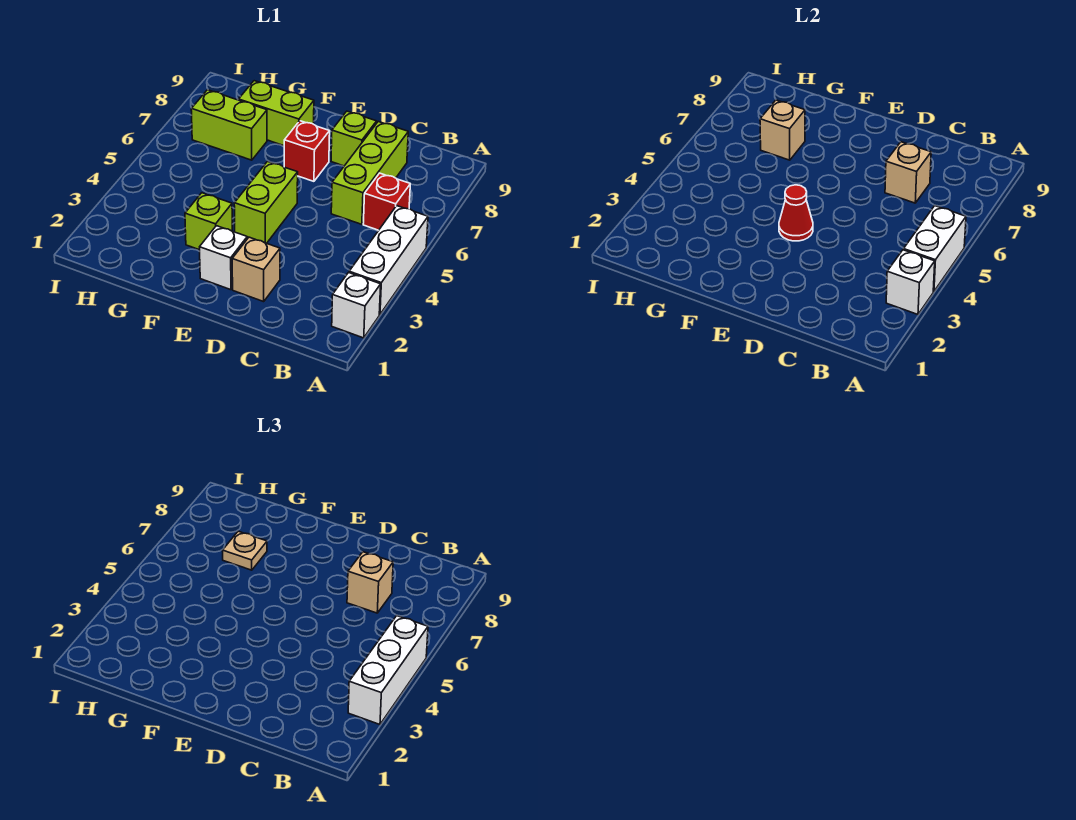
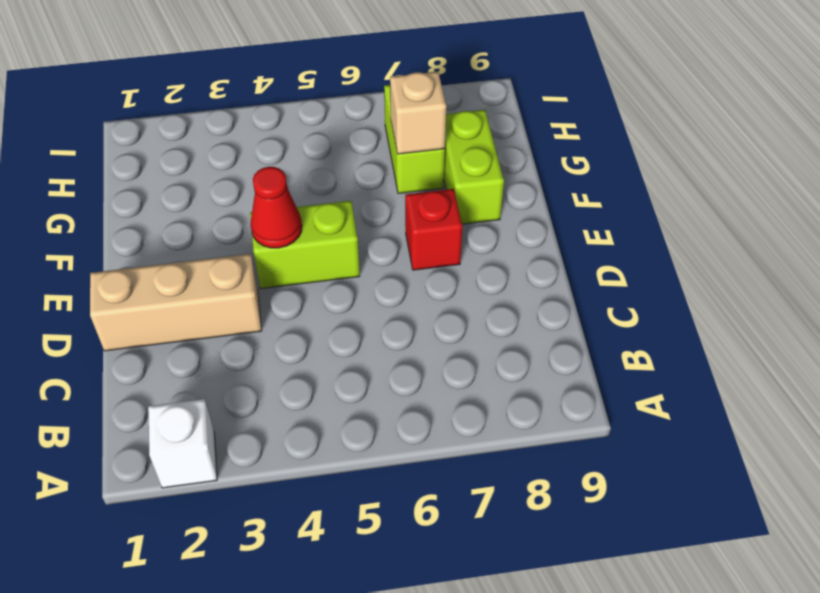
tan 1x3 brick [90,254,262,351] -> tan 1x1 brick [232,237,280,302]
none -> white 1x3 brick [349,206,428,314]
none -> red 1x1 brick [363,173,410,230]
none -> lime 1x3 brick [331,122,408,224]

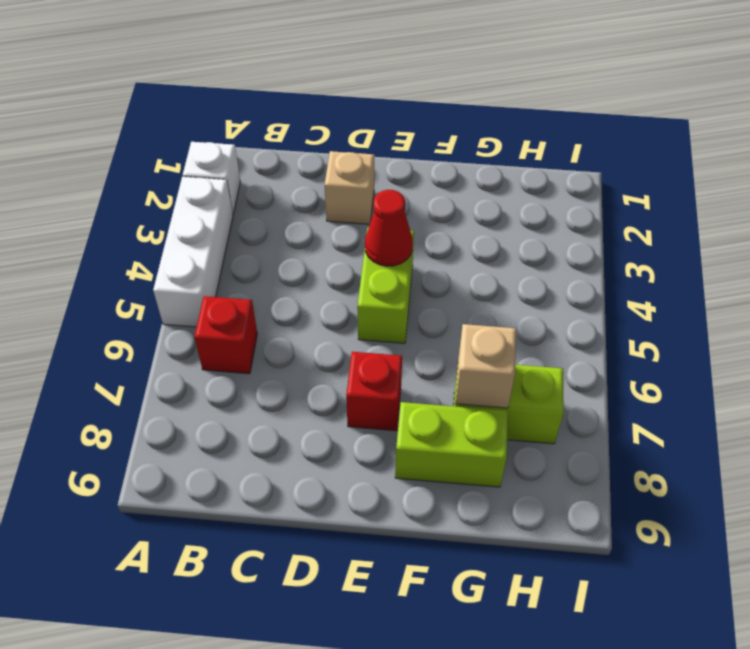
none -> lime 1x3 brick [331,122,408,224]
none -> lime 1x1 brick [331,111,377,166]
none -> white 1x1 brick [200,226,247,290]

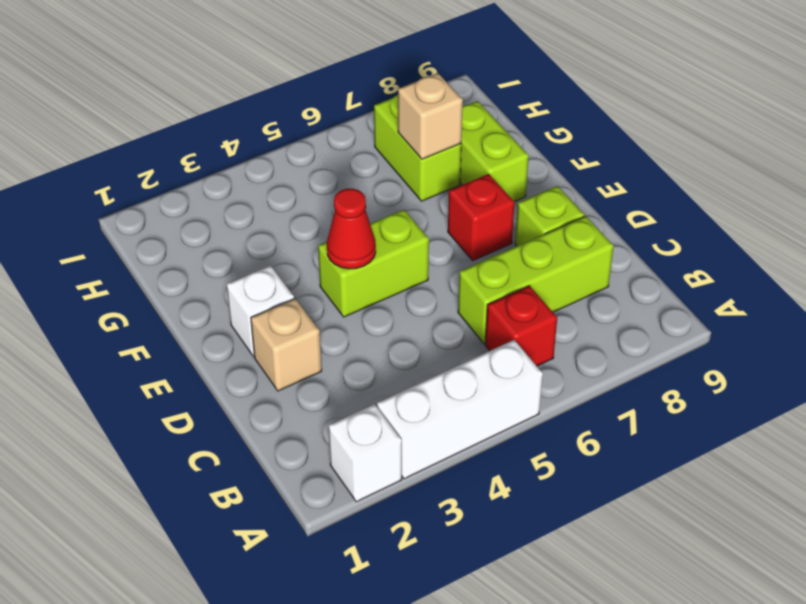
none -> lime 1x1 brick [185,193,232,250]
none -> white 1x1 brick [886,250,935,314]
none -> white 1x2 brick [904,206,966,292]

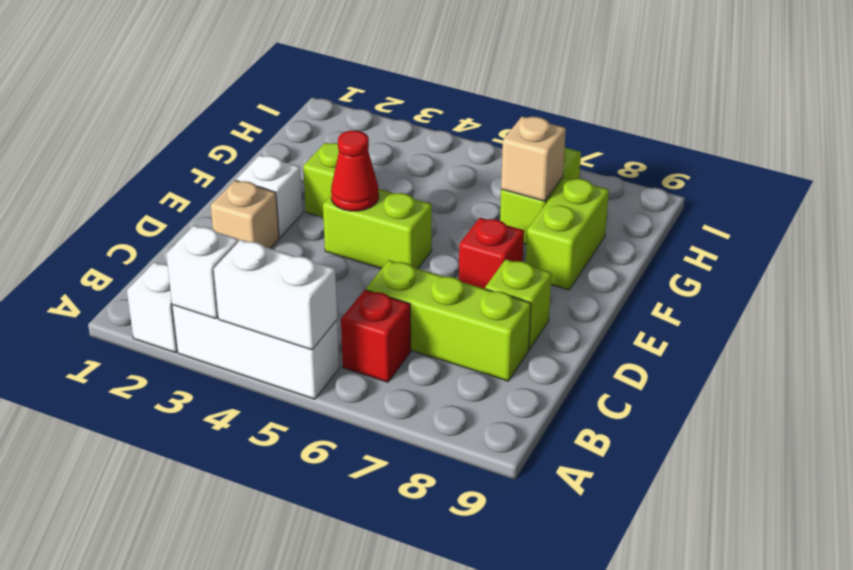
none -> tan 1x1 brick [885,142,931,203]
none -> white 1x3 brick [348,616,428,724]
none -> tan 1x1 brick [347,552,393,613]

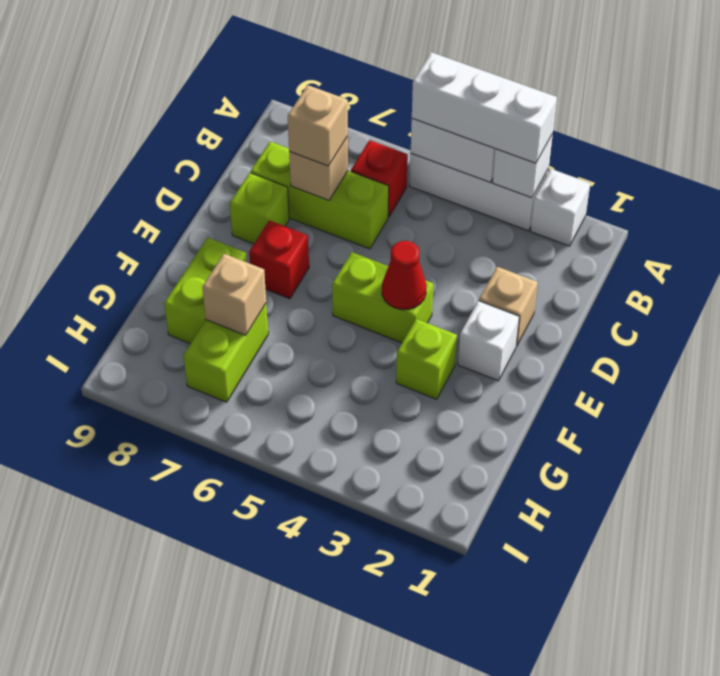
none -> tan 1x1 plate [222,531,267,570]

